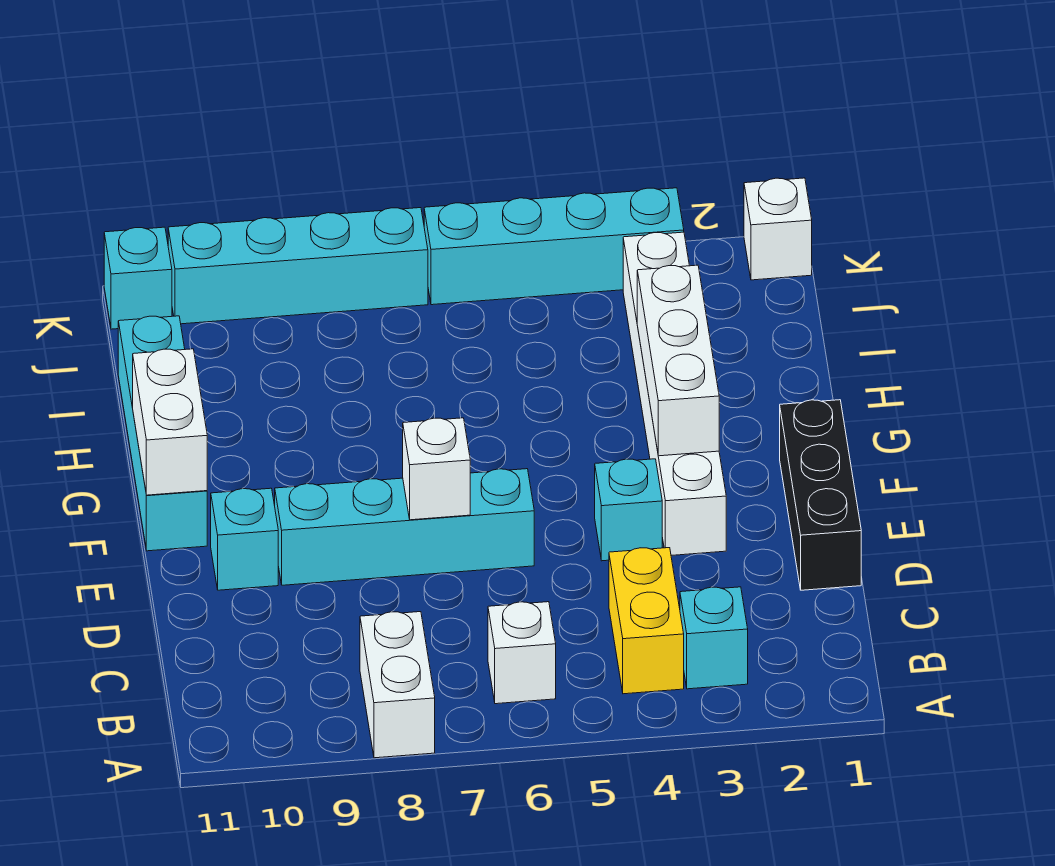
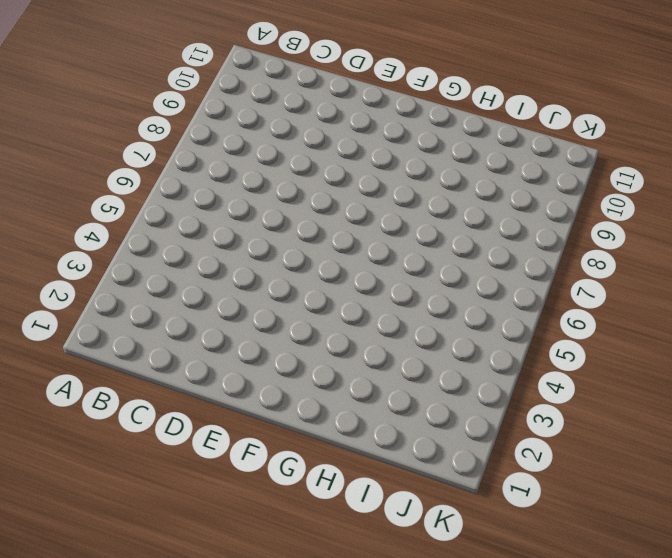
none -> white 1x2 brick [360,612,435,758]
none -> cyan 1x1 brick [680,587,748,689]
none -> yellow 1x2 brick [609,548,684,694]

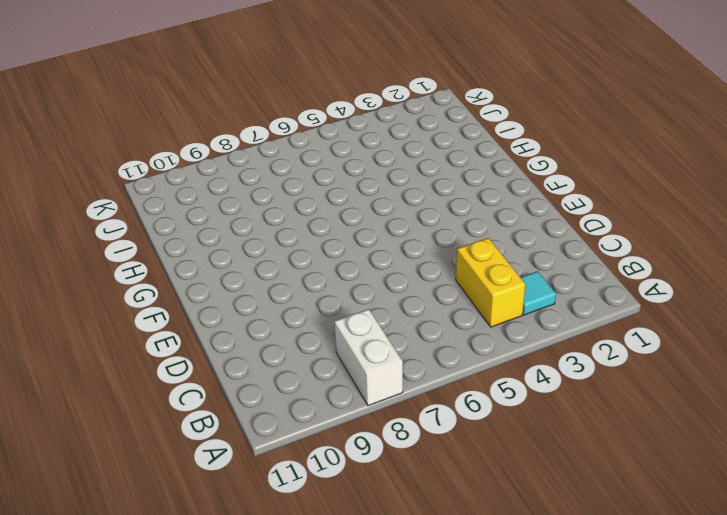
cyan 1x1 tile [520,271,556,315] -> cyan 1x1 brick [680,587,748,689]
none -> white 1x1 brick [488,602,556,704]
none -> black 1x3 brick [780,400,861,590]
none -> white 1x6 brick [623,232,726,555]

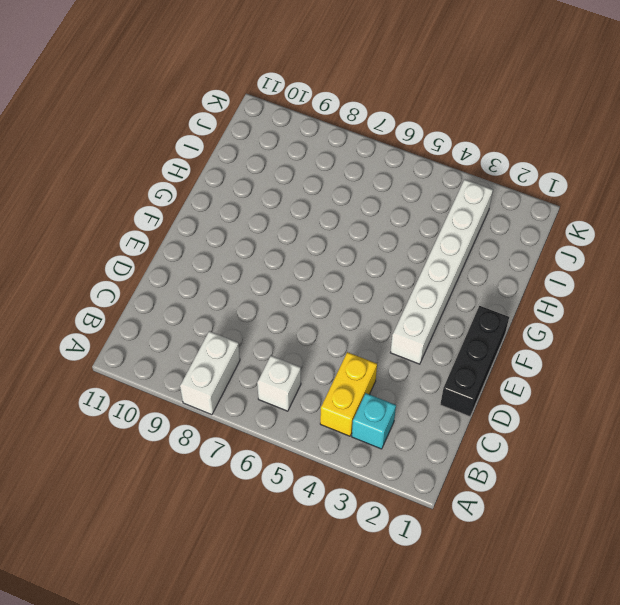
none -> cyan 1x1 brick [595,459,662,561]
none -> cyan 1x4 brick [275,469,534,585]
none -> cyan 1x1 brick [211,488,278,590]

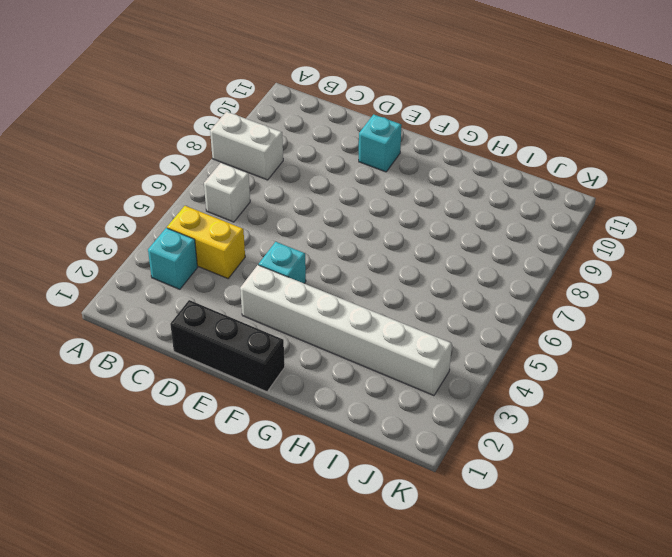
none -> cyan 1x4 brick [275,469,534,585]
none -> cyan 1x4 brick [118,316,207,551]
none -> white 1x1 brick [744,178,812,280]

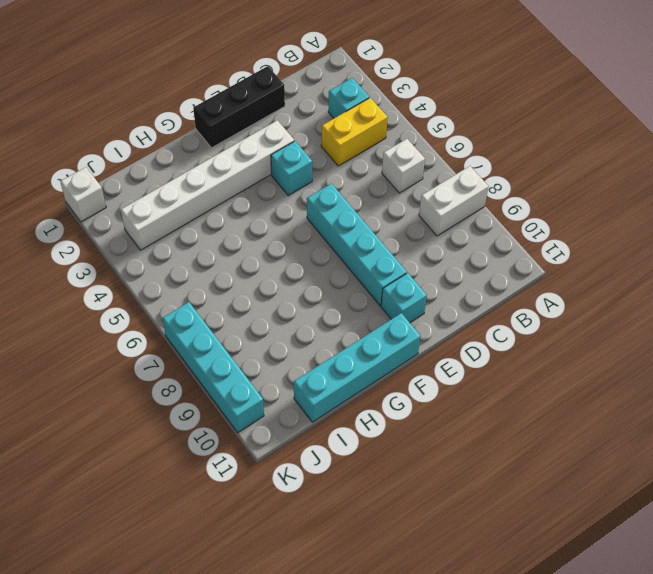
none -> cyan 1x4 brick [424,188,684,305]
none -> cyan 1x1 brick [104,227,172,329]
none -> white 1x1 brick [403,418,470,520]

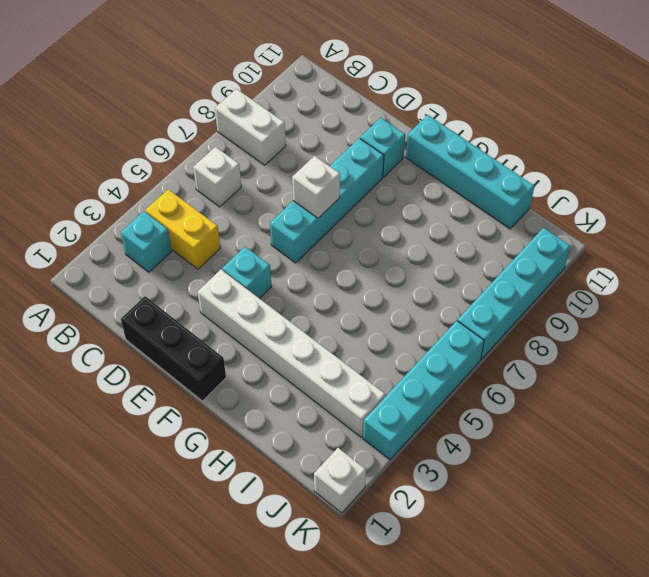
none -> cyan 1x1 brick [104,227,172,329]
none -> white 1x3 brick [637,265,719,456]
none -> white 1x2 brick [133,349,207,495]

